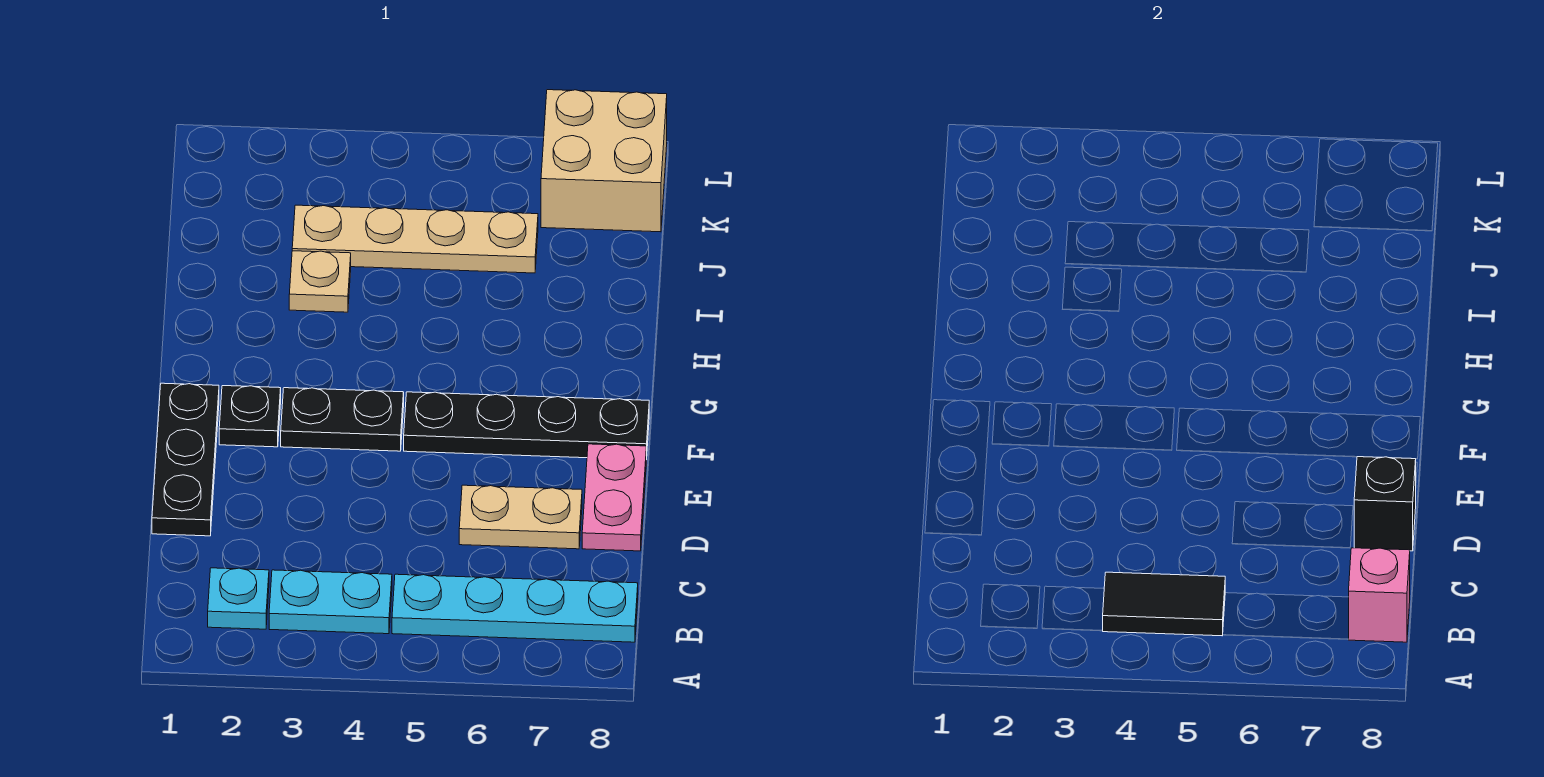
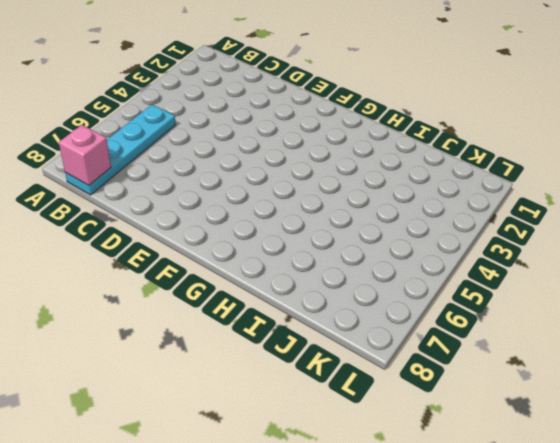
none -> cyan 1x1 plate [208,568,269,629]
none -> cyan 1x2 plate [269,570,392,634]
none -> black 1x3 plate [152,383,219,536]

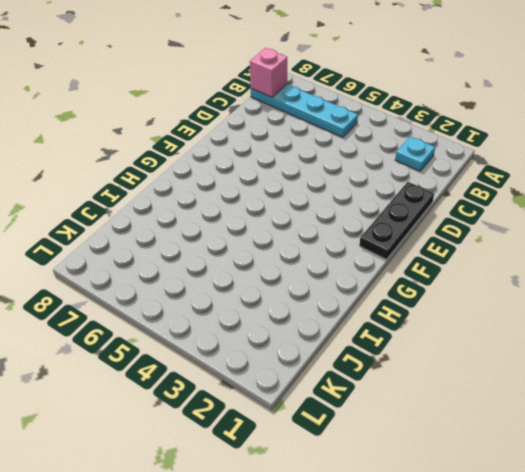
none -> cyan 1x2 plate [269,570,392,634]
none -> tan 1x2 plate [459,485,582,549]
none -> pink 1x2 plate [582,444,646,551]

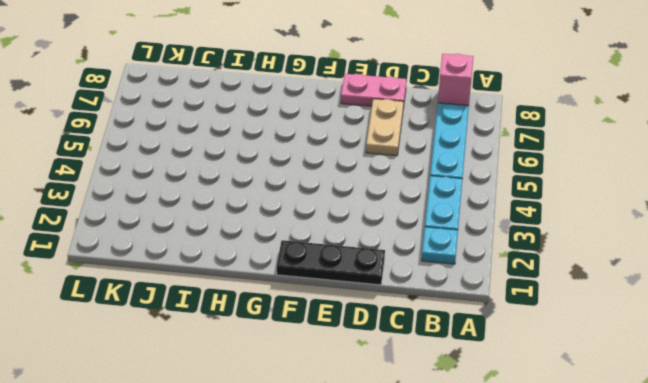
none -> black 1x1 plate [219,386,281,447]
none -> black 1x2 plate [281,388,404,451]
none -> black 1x4 plate [404,392,649,460]

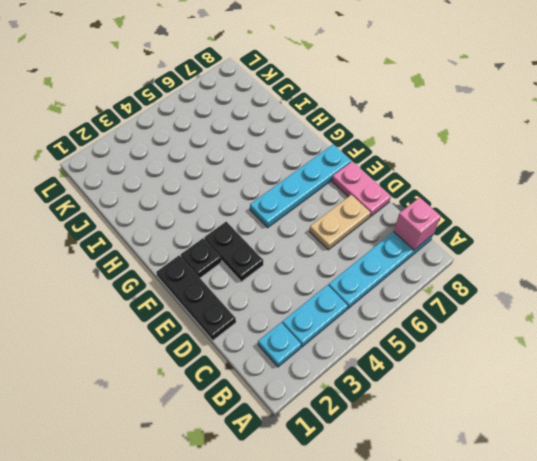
black 1x2 plate [204,222,263,282] -> black 1x2 plate turned to [281,388,404,451]
cyan 1x4 plate [250,145,351,228] -> black 1x4 plate [404,392,649,460]
none -> tan 1x1 plate [289,251,351,312]
none -> tan 1x4 plate [292,205,538,273]
none -> tan 2x2 brick [541,90,667,232]

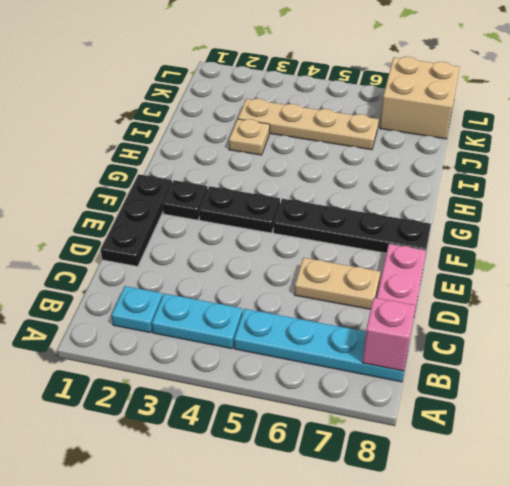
none -> black 1x2 tile [1103,572,1225,636]
none -> black 1x1 brick [1354,457,1416,551]

